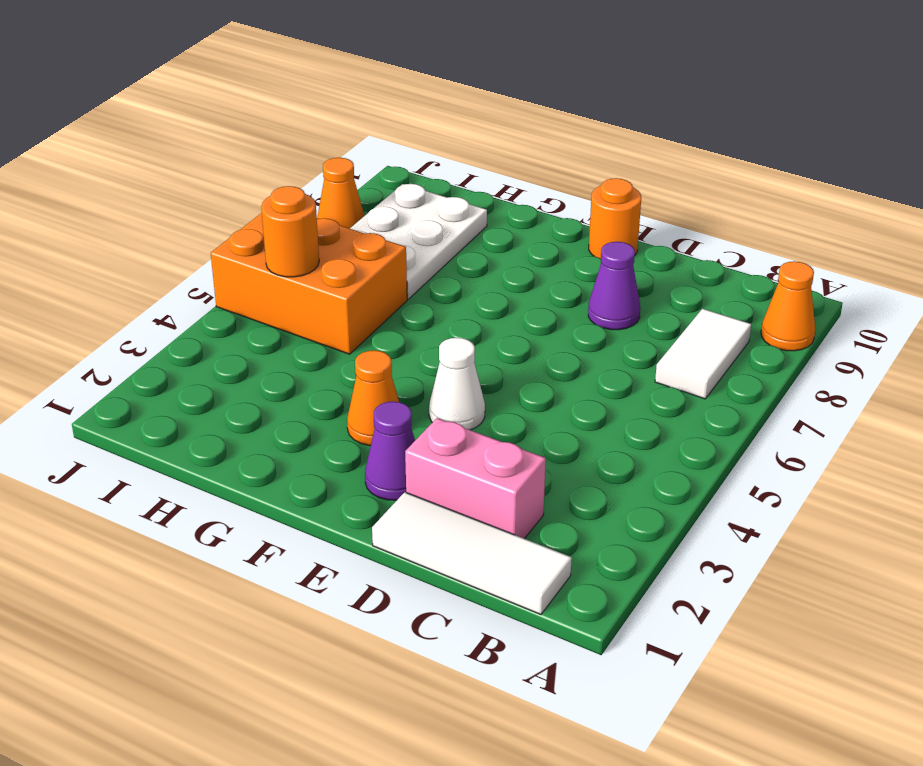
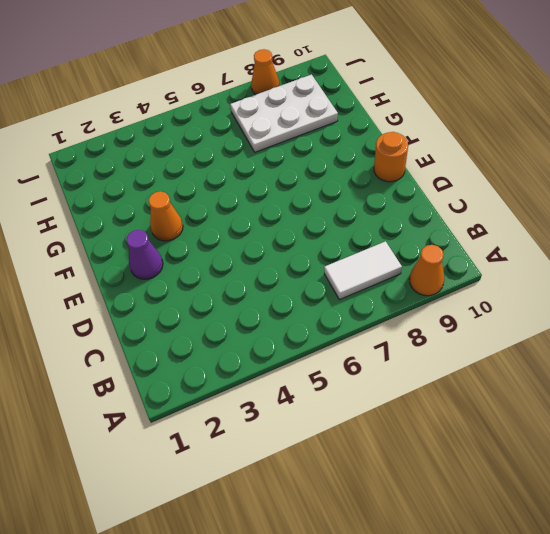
none -> white 1x3 tile [372,492,572,614]
none -> pink 1x2 brick [405,418,546,539]
none -> purple 1x1 cone [588,242,640,330]

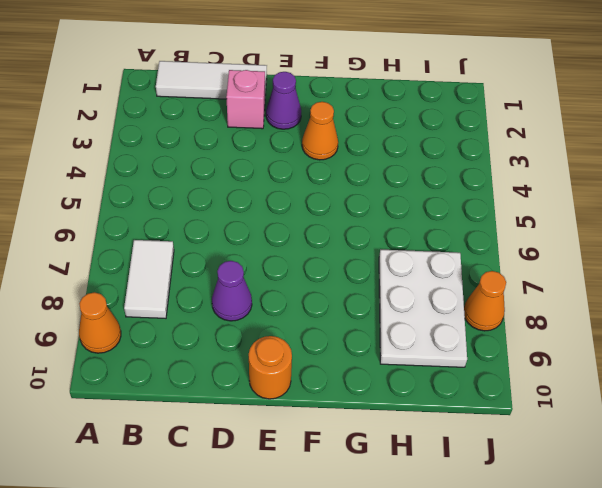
pink 1x1 brick [226,70,265,129] -> pink 1x2 brick [405,418,546,539]
none -> white 1x1 cone [429,338,485,430]
none -> orange 2x3 brick [211,213,407,354]
none -> orange 1x1 round brick [261,186,319,277]

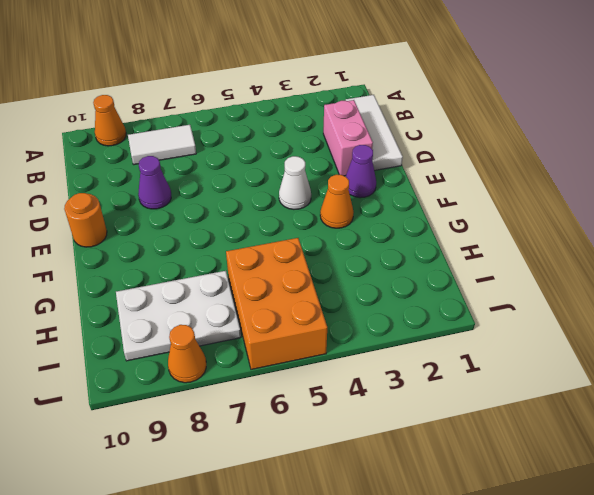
none -> orange 1x1 round brick [261,186,319,277]

